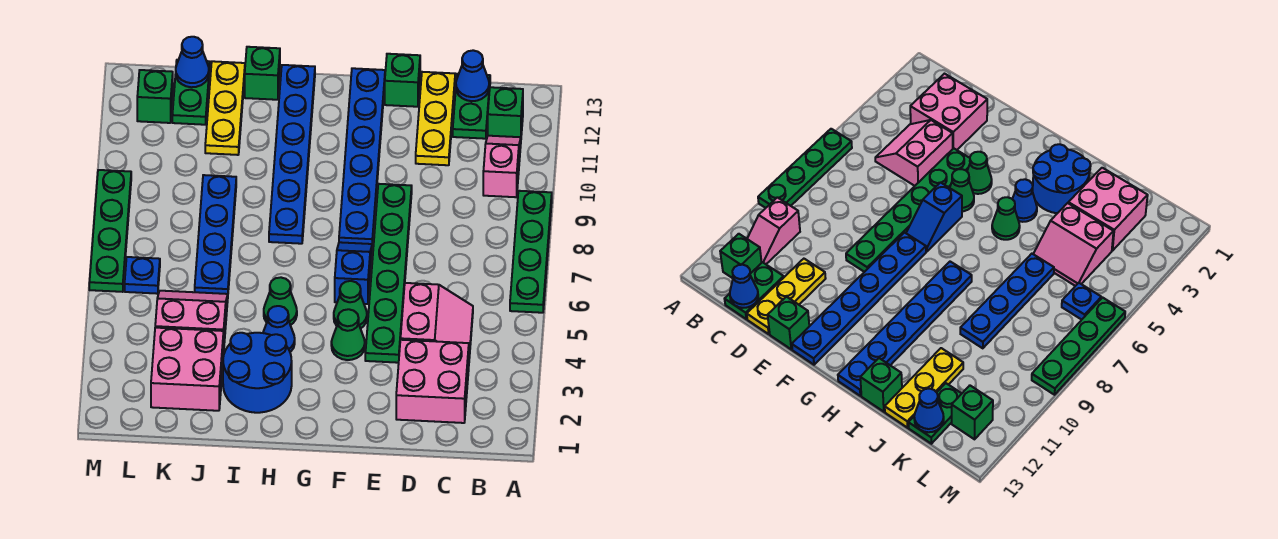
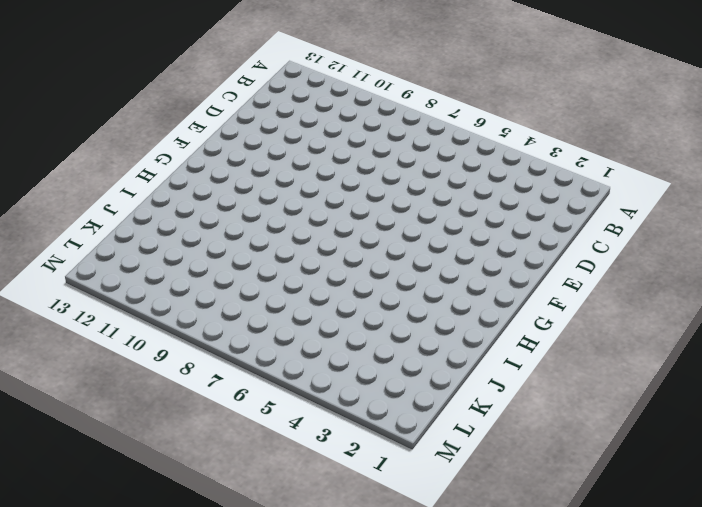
none -> green 1x4 plate [510,191,552,313]
none -> pink 1x2 slope [483,136,521,197]
none -> green 1x1 brick [488,87,523,137]

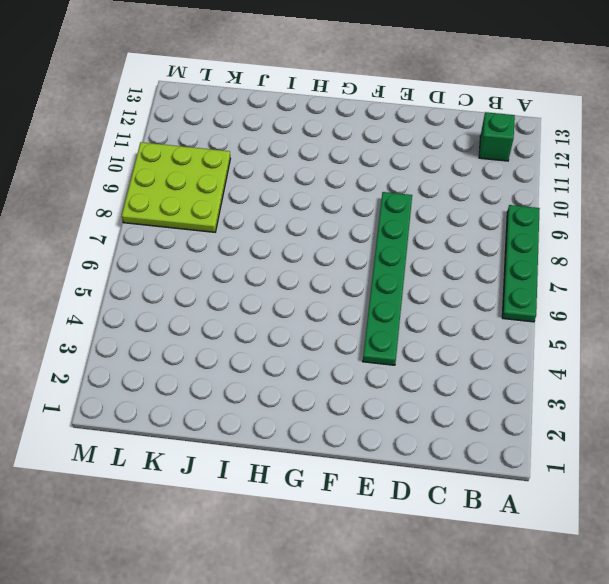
lime 3x3 plate [122,142,231,232] -> green 1x4 plate [89,170,131,292]
none -> pink 1x2 slope [483,136,521,197]
none -> pink 2x2 brick [396,340,469,423]
none -> pink 2x2 slope [401,283,473,358]

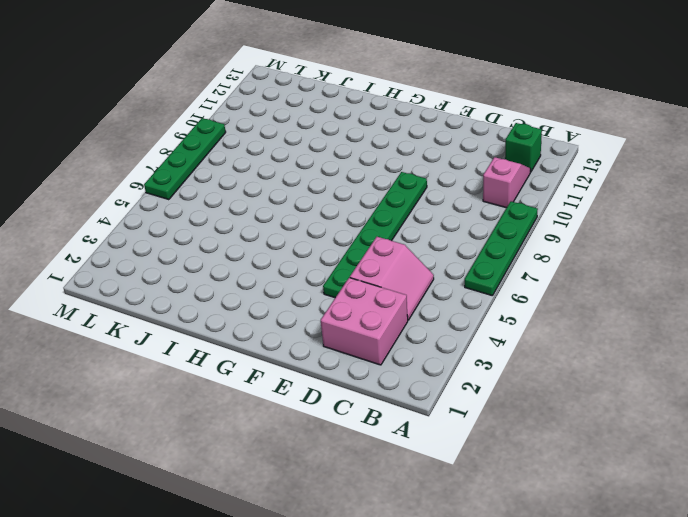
none -> green 1x2 plate [453,74,490,139]
none -> yellow 1x3 plate [416,72,455,165]
none -> green 1x1 brick [385,54,420,107]

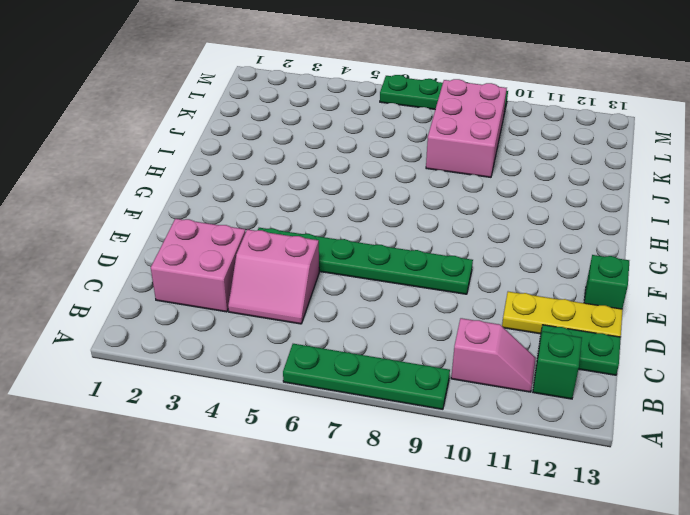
pink 2x3 brick [426,79,507,177] -> blue 1x4 plate [195,175,236,294]
none -> green 1x1 cone [331,309,365,360]
none -> green 1x1 cone [334,281,367,328]
none -> blue 1x2 slope [335,242,372,304]

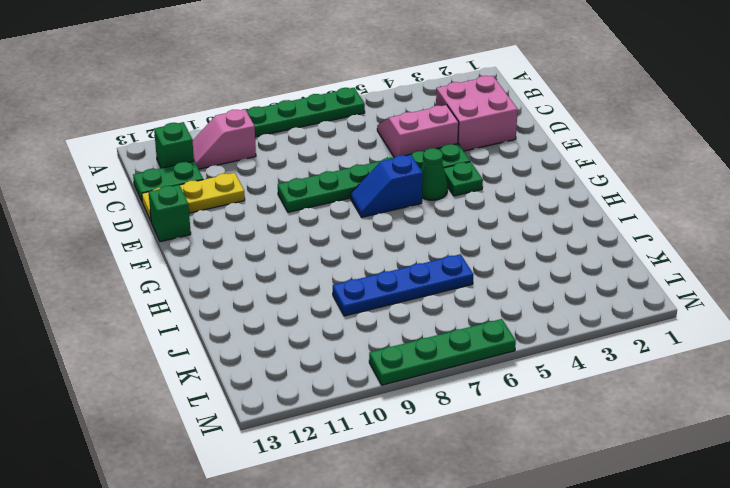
green 1x1 plate [444,162,483,196] -> green 1x1 cone [331,309,365,360]
none -> blue 1x6 plate [339,68,385,245]
none -> blue 2x2 round brick [223,333,292,413]
none -> blue 1x1 cone [263,306,295,352]

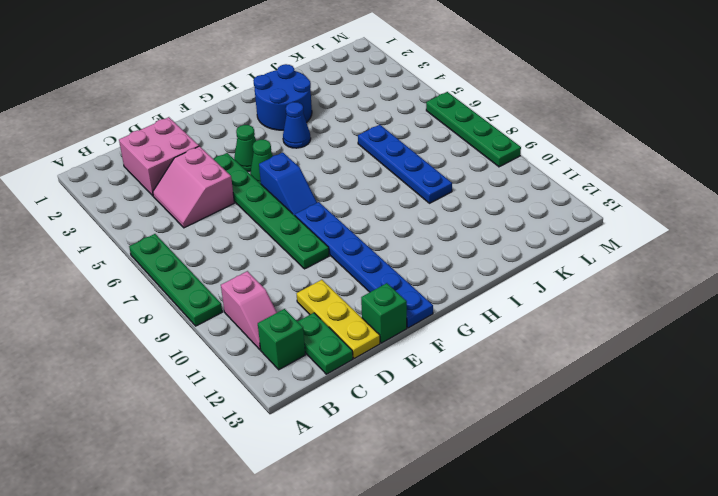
none -> green 1x1 cone [264,277,297,325]
none -> blue 1x6 plate [269,65,315,244]
none -> green 1x1 brick [245,47,280,100]

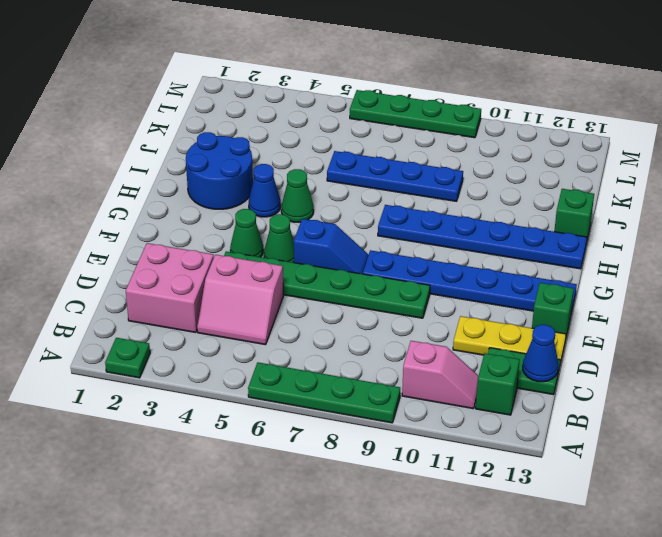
green 1x1 plate [105,338,150,378] -> none
none -> pink 2x2 brick [151,328,224,411]
none -> pink 2x2 slope [155,291,228,343]
none -> yellow 1x3 plate [205,61,245,155]

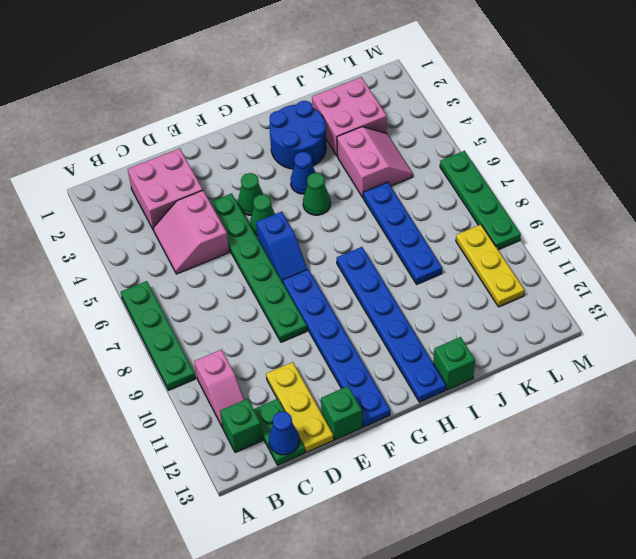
pink 2x2 slope [337,127,413,197] -> pink 2x2 slope turned to [155,291,228,343]
yellow 1x3 plate [456,225,525,307] -> yellow 1x3 plate moved to [205,61,245,155]
none -> green 1x2 plate [172,60,210,125]
none -> blue 1x1 plate [125,257,160,294]
none -> green 1x1 brick [137,70,173,123]

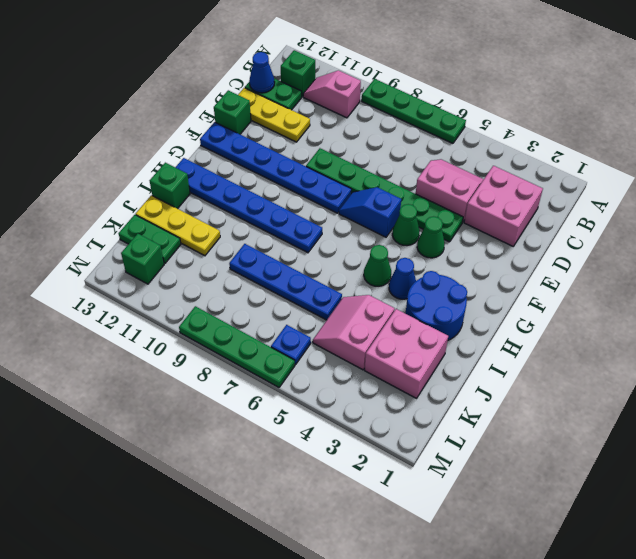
none -> blue 1x1 cone [176,37,209,87]

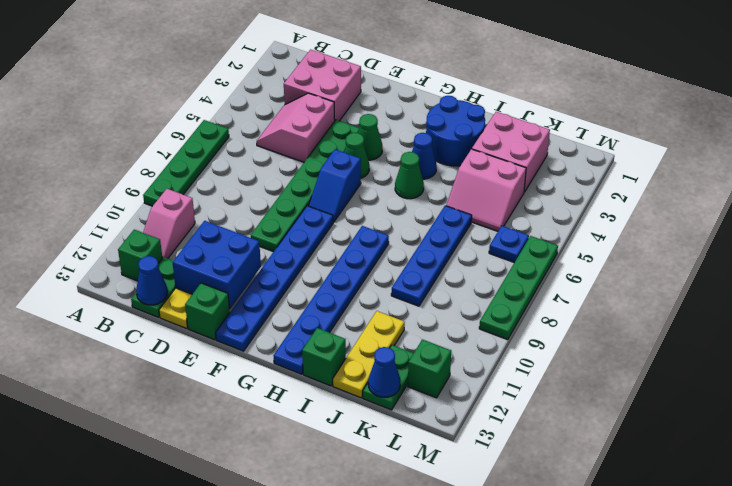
blue 2x2 brick [173,221,261,309] -> none

